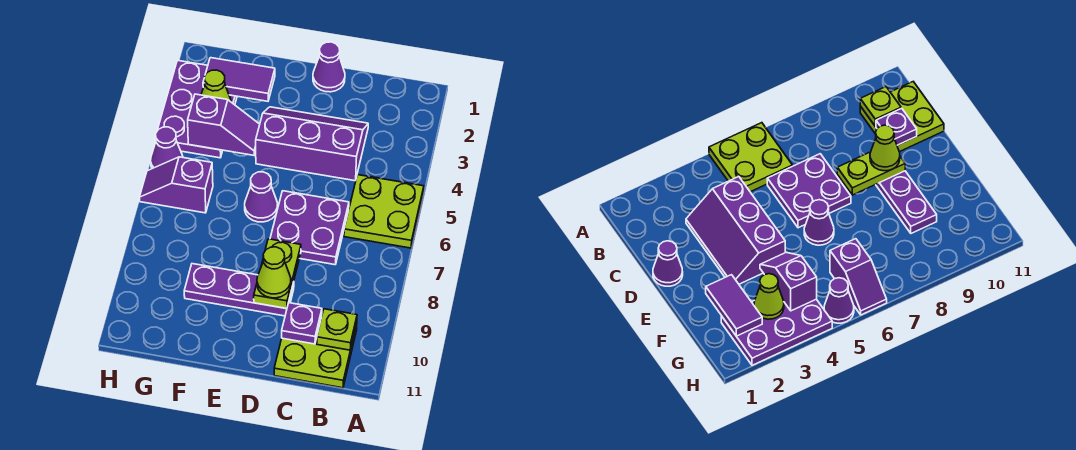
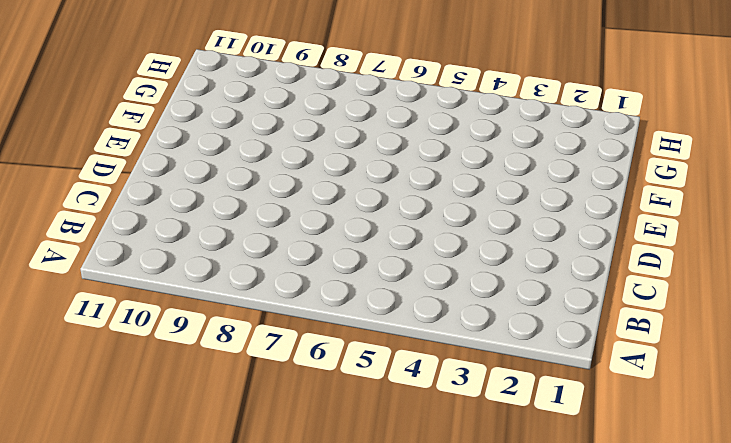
none -> lime 2x2 plate [344,175,424,248]
none -> lime 2x2 plate [274,324,357,388]
none -> purple 2x3 slope [256,107,368,181]

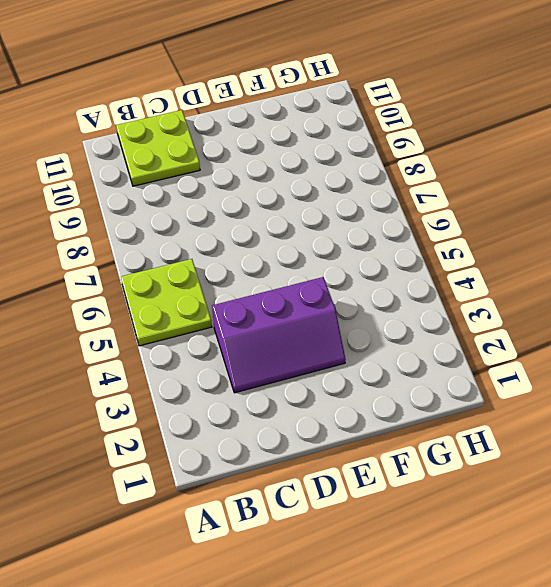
none -> purple 2x2 plate [270,191,349,265]
none -> purple 1x1 cone [313,42,345,92]
none -> purple 1x3 plate [184,264,294,316]

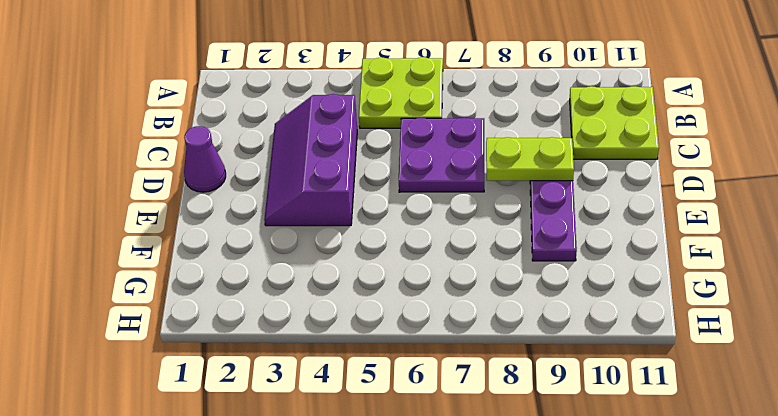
none -> purple 1x1 cone [245,172,278,222]
none -> purple 2x3 plate [155,60,237,158]
none -> purple 1x2 slope [139,157,213,213]

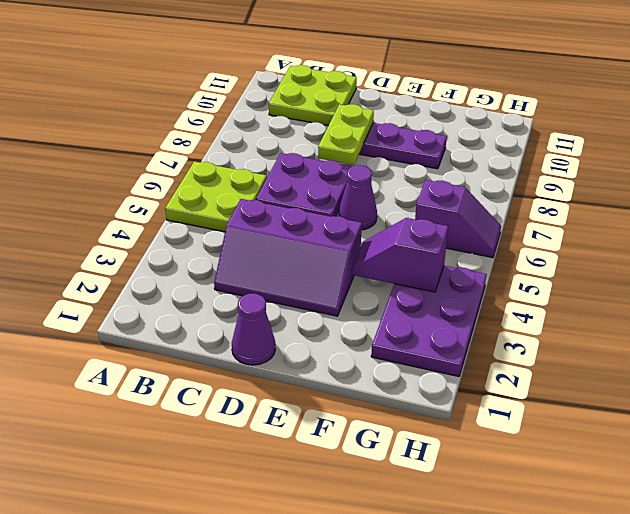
none -> purple 1x1 cone [151,127,183,169]
none -> lime 1x1 plate [317,309,357,350]
none -> purple 1x1 plate [282,303,322,344]

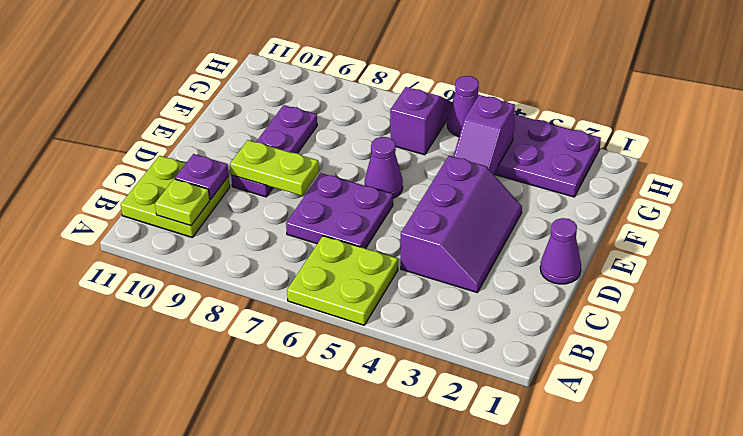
none -> purple 1x2 tile [203,58,275,101]
none -> lime 1x1 cone [201,70,231,102]
none -> lime 1x1 cone [257,247,291,298]

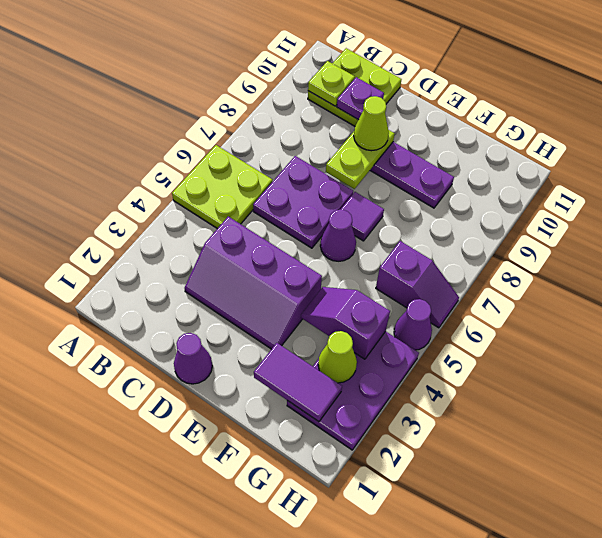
purple 1x1 tile [340,192,384,241] -> none

